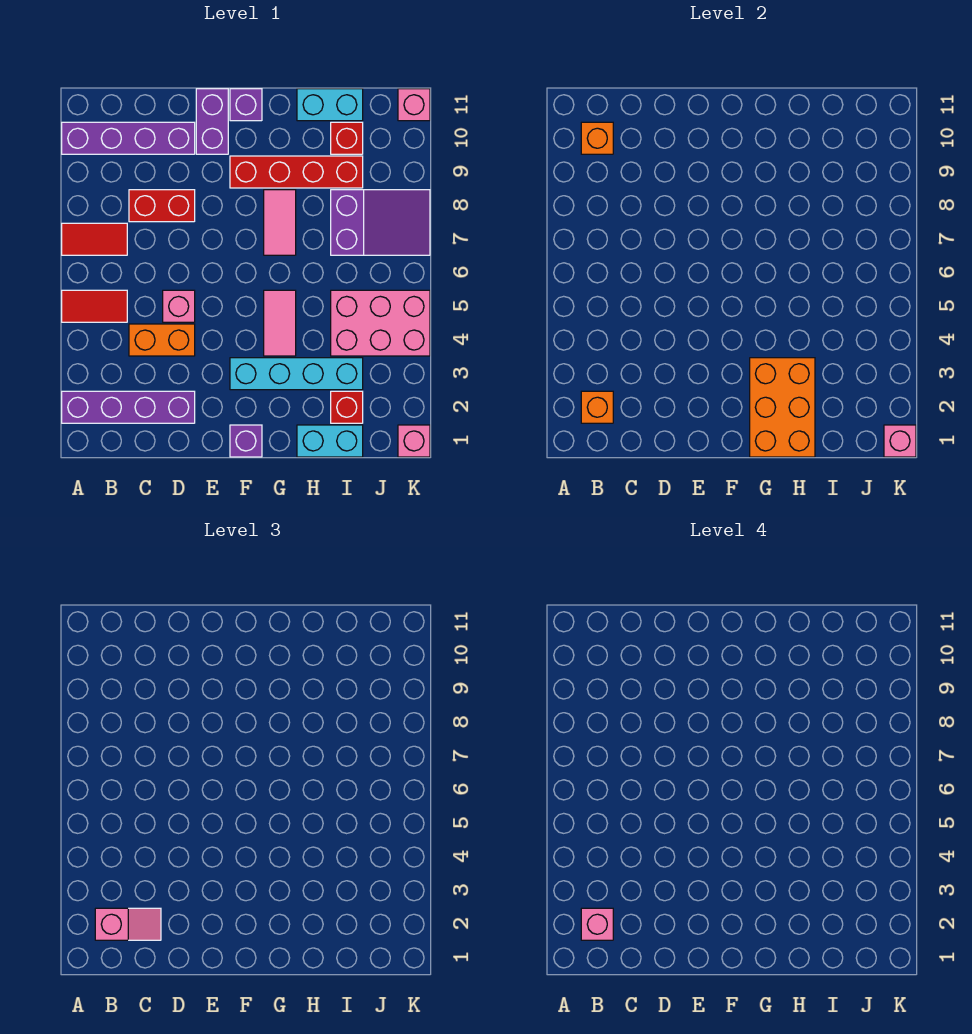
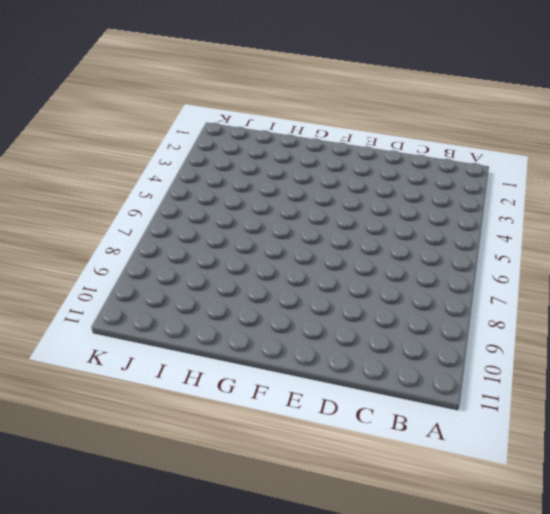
none -> purple 1x4 brick [62,391,195,423]
none -> red 1x2 tile [62,290,127,322]
none -> red 1x2 tile [62,223,127,255]

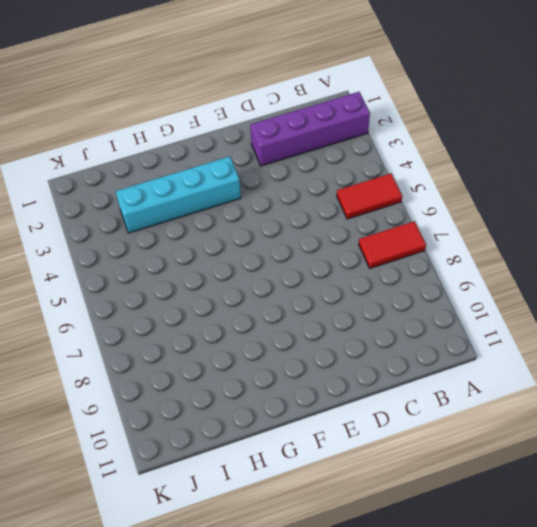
none -> purple 1x4 brick [62,122,195,154]
none -> orange 1x2 brick [129,324,195,356]
none -> red 1x2 brick [129,190,195,222]

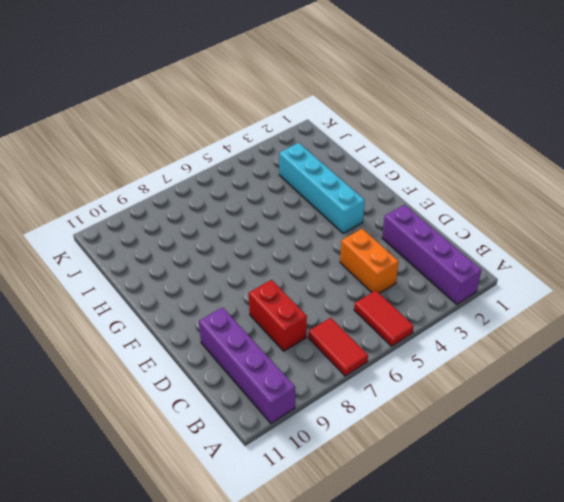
none -> pink 1x1 brick [163,290,195,322]
none -> purple 1x2 brick [196,89,228,154]
none -> purple 1x1 brick [230,425,262,457]

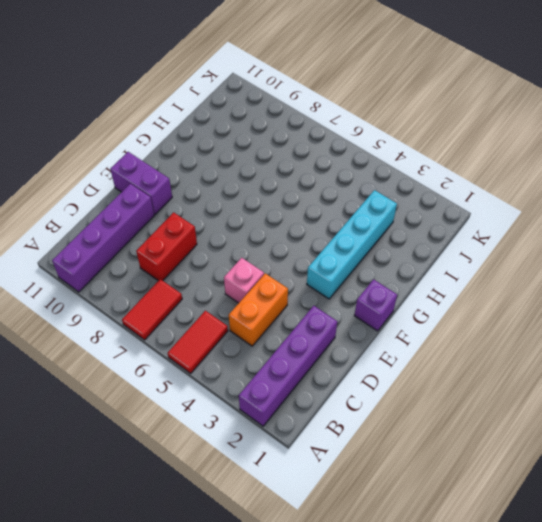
none -> red 1x4 brick [230,156,363,188]
none -> purple 1x1 brick [230,89,262,121]
none -> pink 1x2 tile [264,290,296,356]

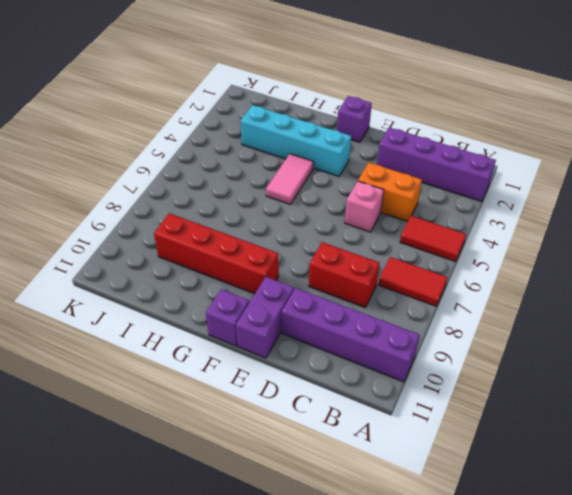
none -> pink 1x2 tile [264,190,296,255]
none -> cyan 1x2 brick [297,425,363,457]
none -> cyan 1x2 brick [297,89,363,121]

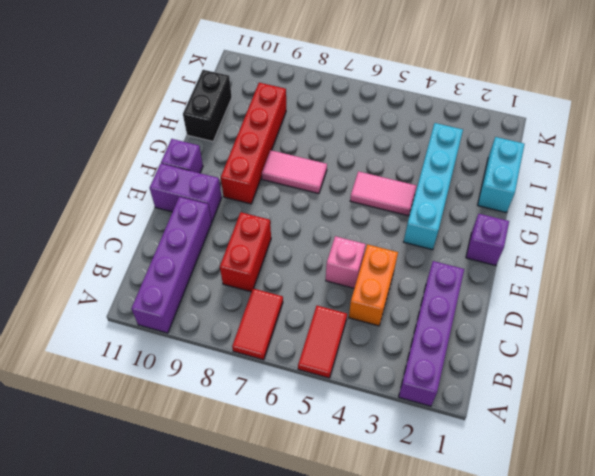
black 1x2 brick [183,70,232,141] -> cyan 1x2 brick [297,89,363,121]
none -> red 1x1 brick [331,391,363,423]
none -> pink 2x3 brick [331,290,430,356]
none -> purple 2x3 slope [331,190,430,255]

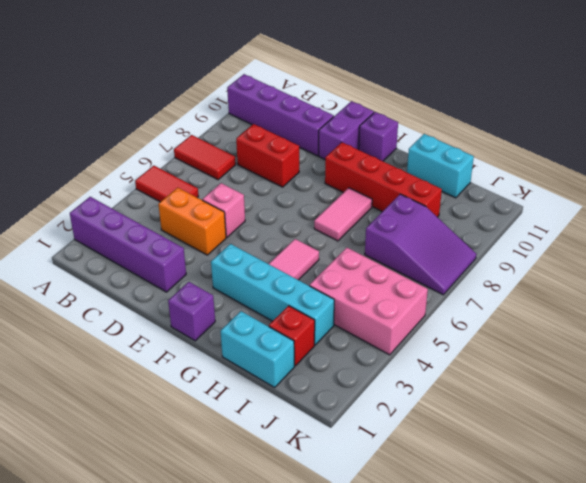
none -> red 1x1 brick [331,122,363,154]
none -> pink 1x1 brick [398,425,430,457]
none -> pink 1x1 brick [398,89,430,121]

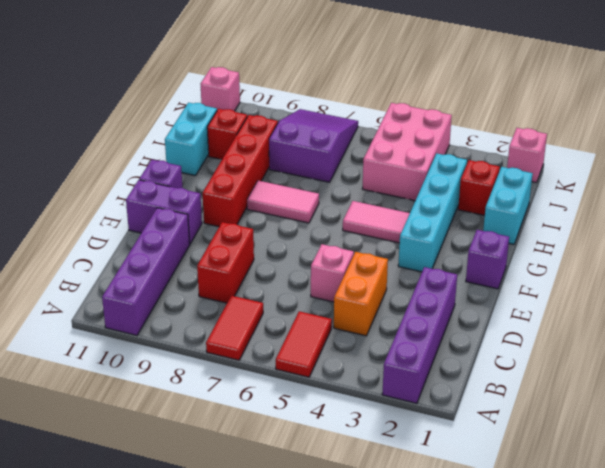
none -> orange 1x1 brick [581,391,613,423]
none -> orange 1x1 brick [581,122,613,154]
none -> orange 2x3 brick [750,358,815,457]

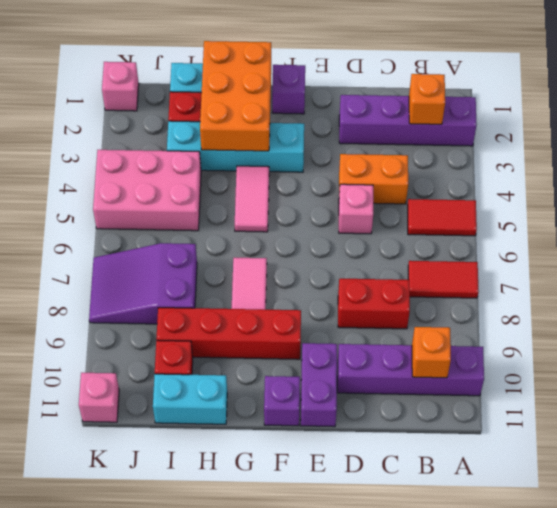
none -> pink 1x1 brick [884,425,916,457]
none -> pink 1x2 slope [95,908,161,940]
none -> pink 1x1 brick [581,908,613,940]

